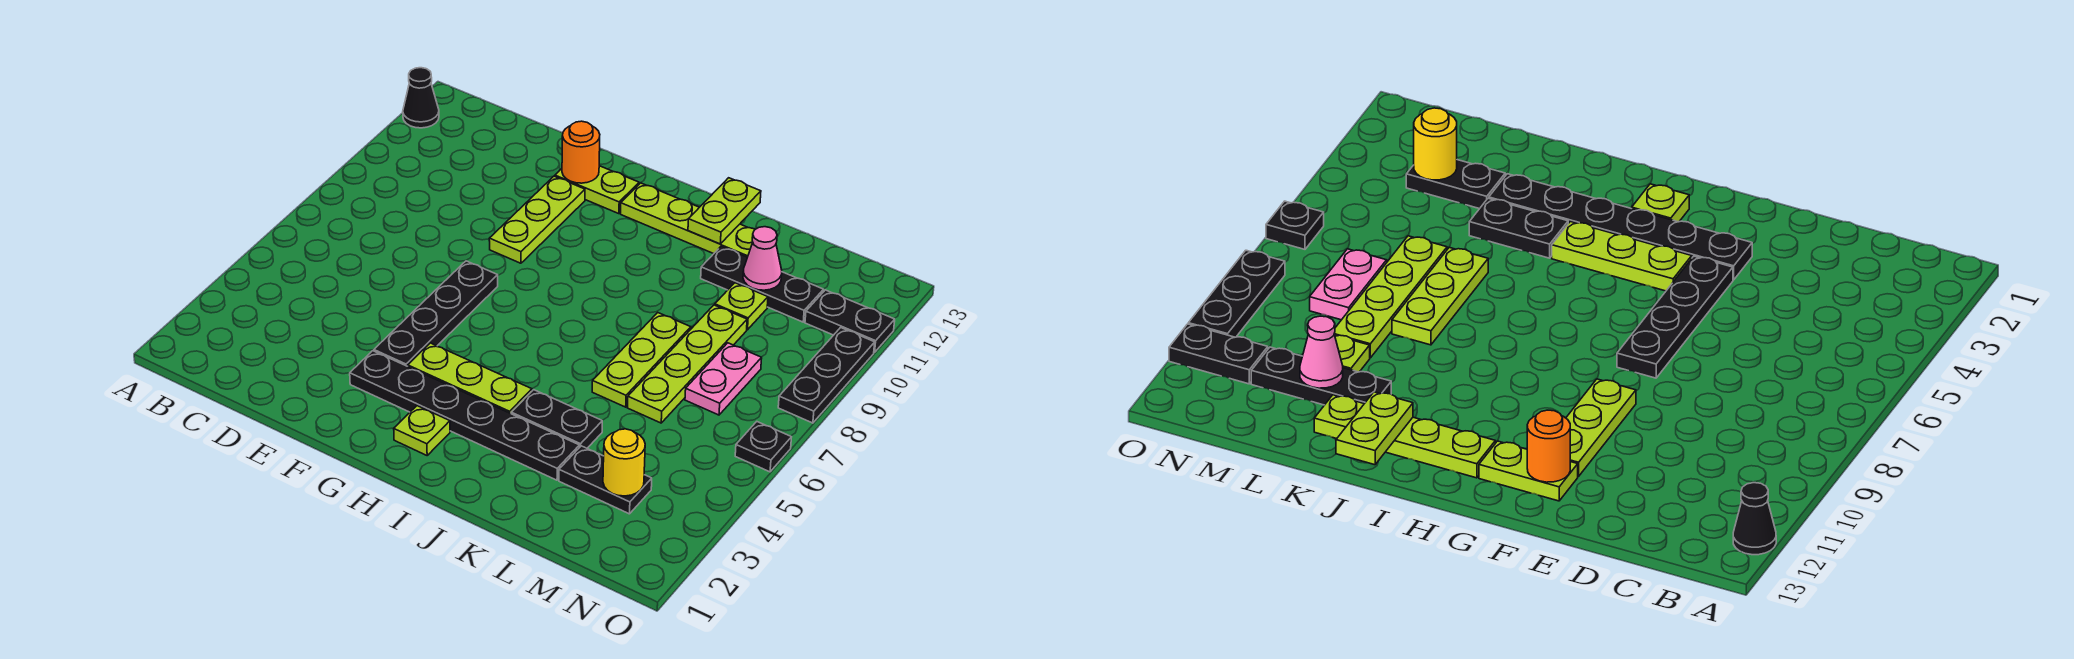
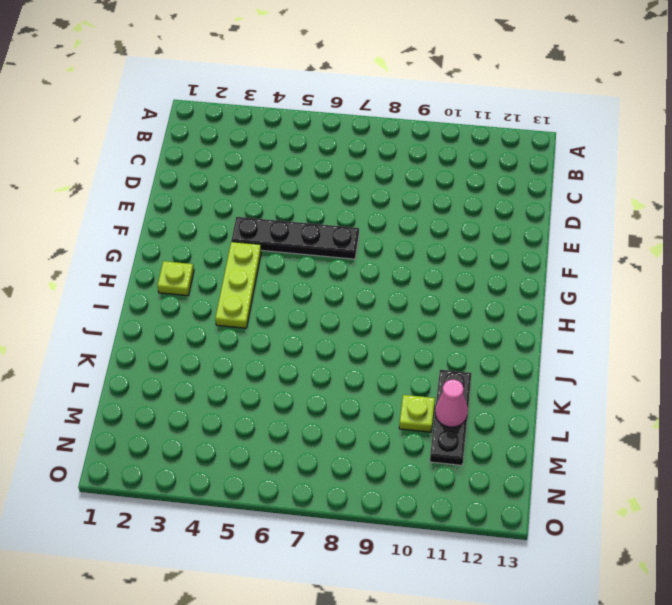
none -> black 1x1 cone [403,68,439,128]
none -> black 1x6 plate [350,351,579,480]
none -> lime 1x3 plate [489,176,585,263]

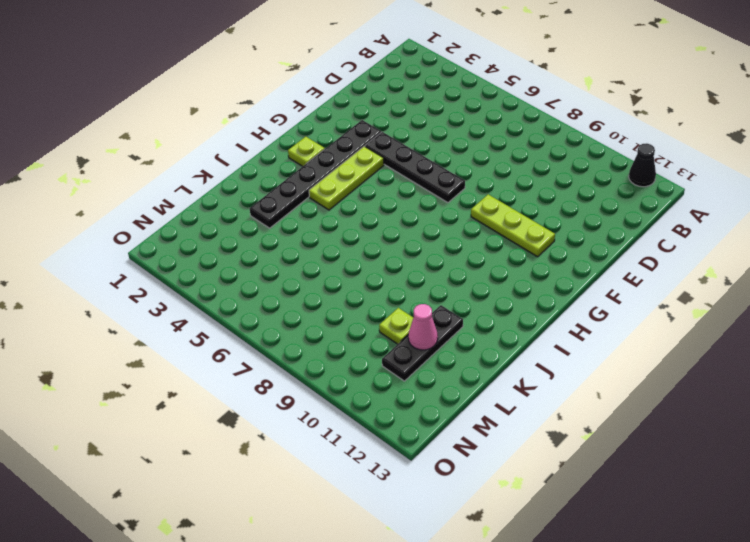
none -> lime 1x2 plate [555,166,639,214]
none -> lime 1x4 plate [621,183,755,257]
none -> black 1x2 plate [511,390,602,448]

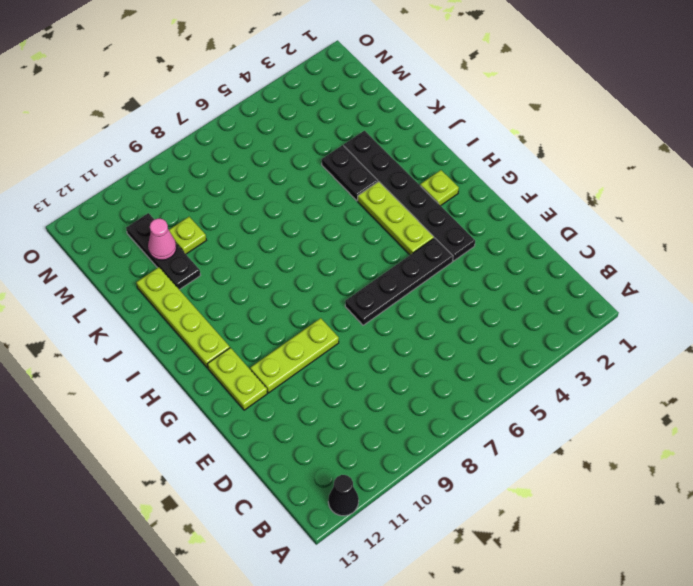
none -> lime 1x3 plate [592,313,691,407]
none -> black 1x2 plate [559,446,652,514]
none -> lime 1x4 plate [627,305,747,423]

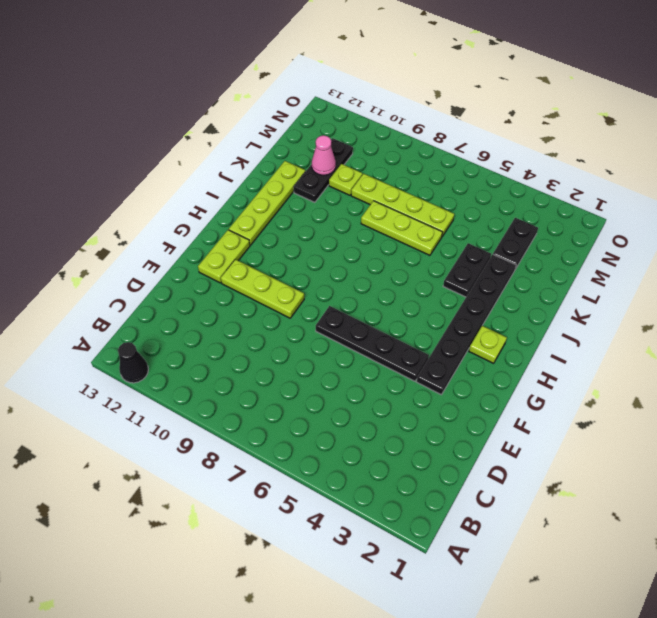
none -> lime 1x3 plate [408,343,532,414]
none -> pink 1x2 plate [685,343,762,415]
none -> black 1x2 plate [805,290,895,352]

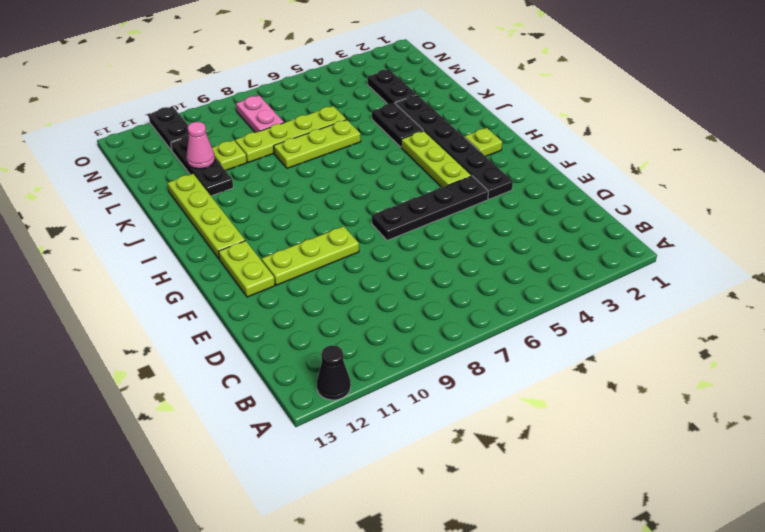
pink 1x2 plate [236,96,284,133] -> pink 1x2 plate turned to [685,343,762,415]
none -> black 1x1 plate [735,422,791,472]
none -> black 1x3 plate [778,328,875,423]
none -> orange 1x1 round brick [562,121,600,183]

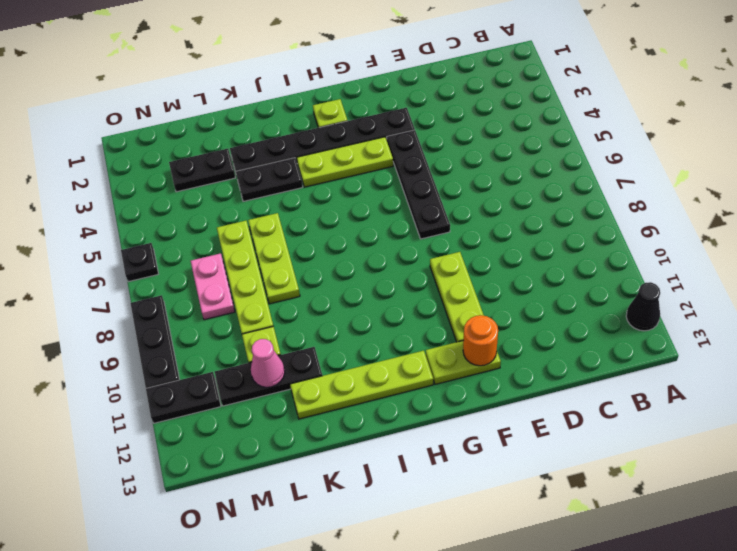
none -> lime 1x2 plate [688,178,761,244]
none -> yellow 1x1 round brick [603,429,645,496]

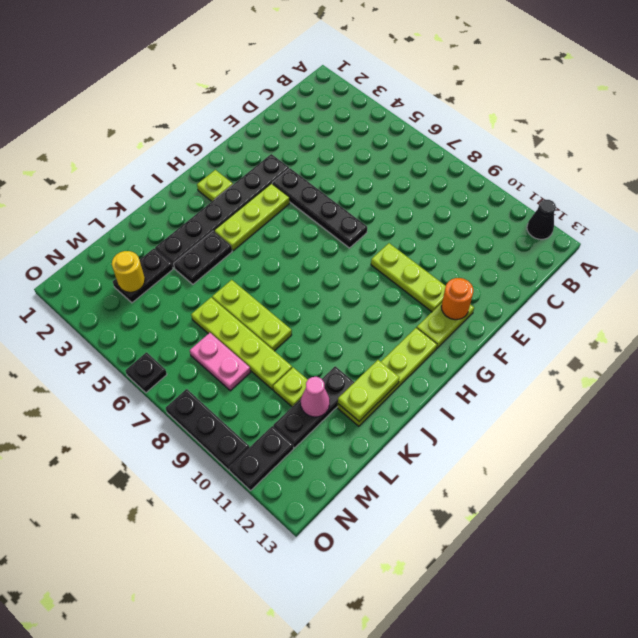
lime 1x2 plate [338,360,399,421] -> lime 1x2 plate turned to [688,178,761,244]

